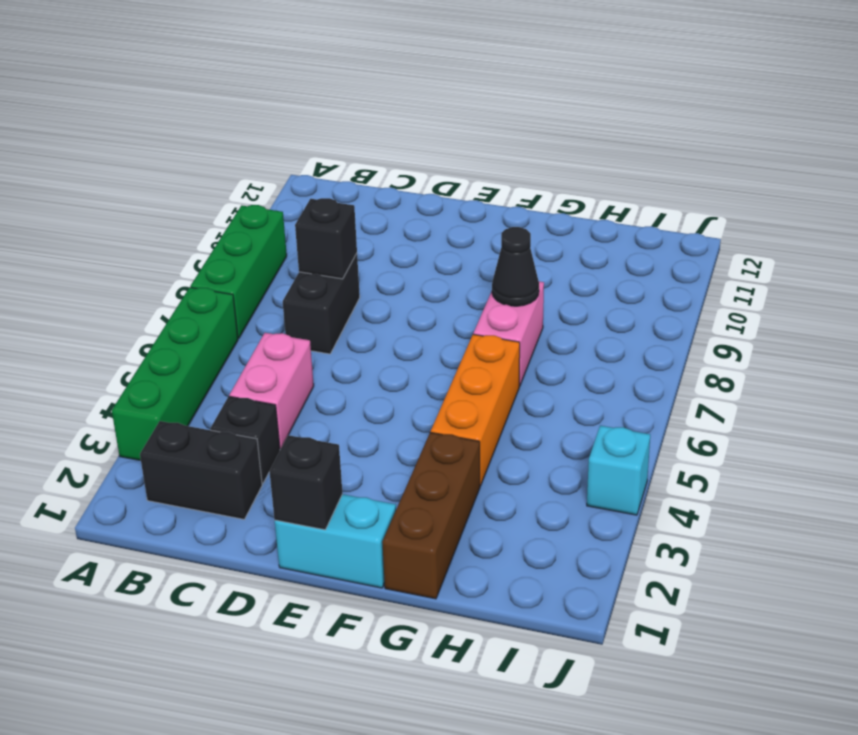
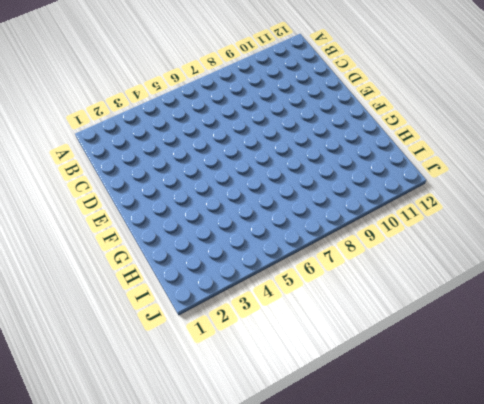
none -> green 1x4 brick [112,287,238,461]
none -> green 1x3 brick [190,205,287,338]
none -> black 1x2 brick [140,421,262,519]

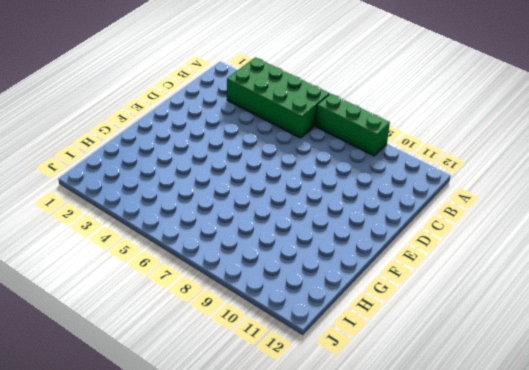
green 2x4 brick [227,57,329,138] -> green 1x4 brick [112,287,238,461]
none -> black 1x2 brick [140,421,262,519]
none -> black 1x1 brick [210,396,280,484]
none -> pink 1x2 brick [229,333,314,449]

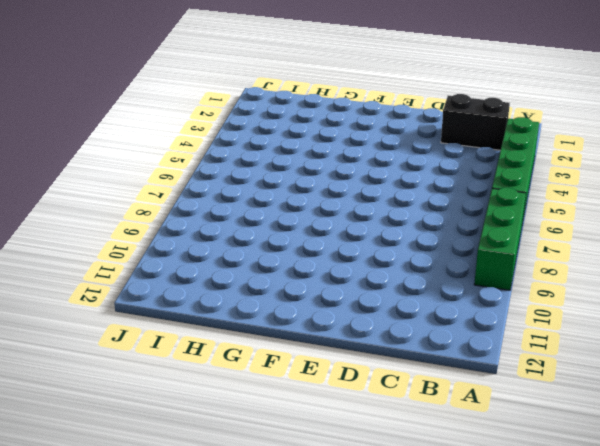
none -> black 1x1 brick [210,396,280,484]
none -> pink 1x2 brick [229,333,314,449]
none -> black 1x2 brick [283,254,360,354]

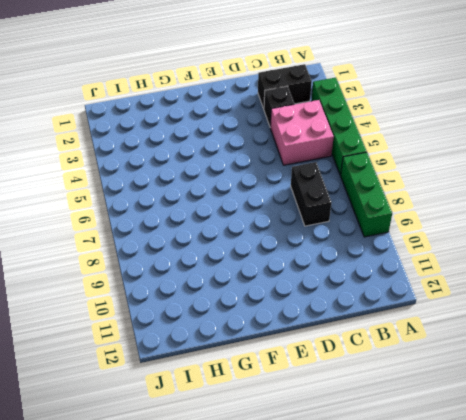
pink 2x2 brick [270,100,334,165] -> pink 1x2 brick [229,333,314,449]
none -> cyan 1x2 brick [275,494,396,588]
none -> brown 1x3 brick [382,432,480,599]
none -> orange 1x3 brick [431,334,520,486]

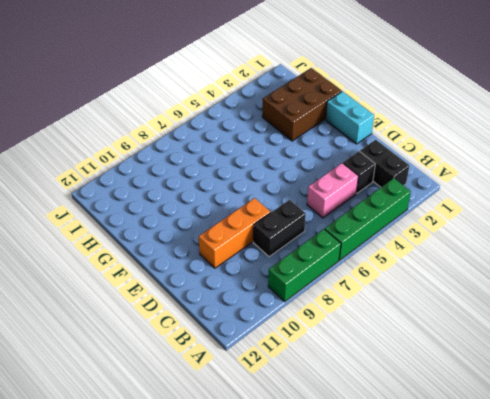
orange 1x3 brick [199,198,270,268] -> orange 1x3 brick moved to [431,334,520,486]
brown 2x3 brick [262,68,342,141] -> brown 1x3 brick [382,432,480,599]
none -> pink 1x2 brick [473,281,544,386]
none -> cyan 1x1 brick [587,426,650,515]
none -> black 1x1 brick [295,198,357,279]

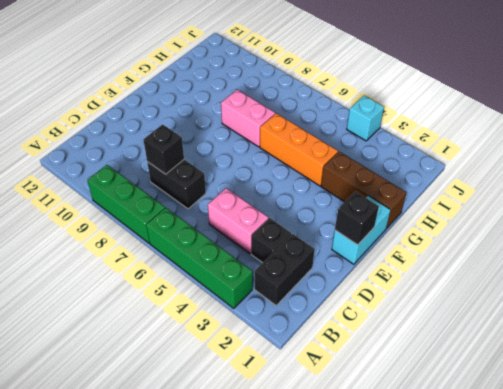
none -> black 1x1 cone [492,227,539,306]

